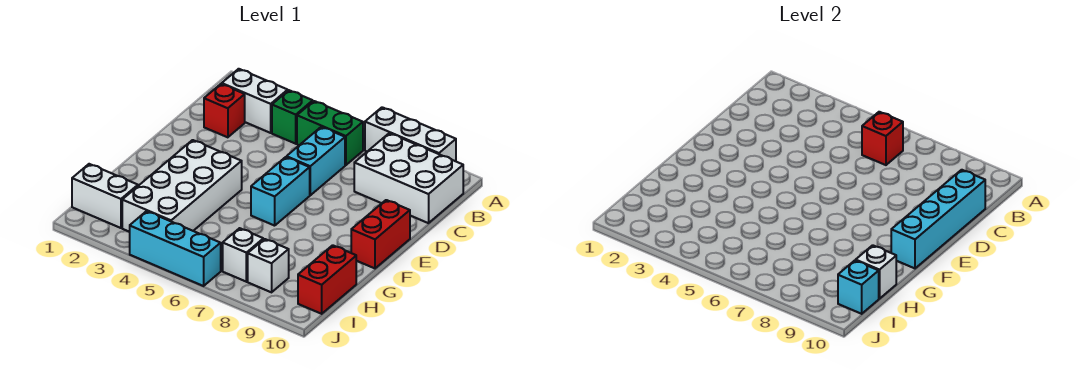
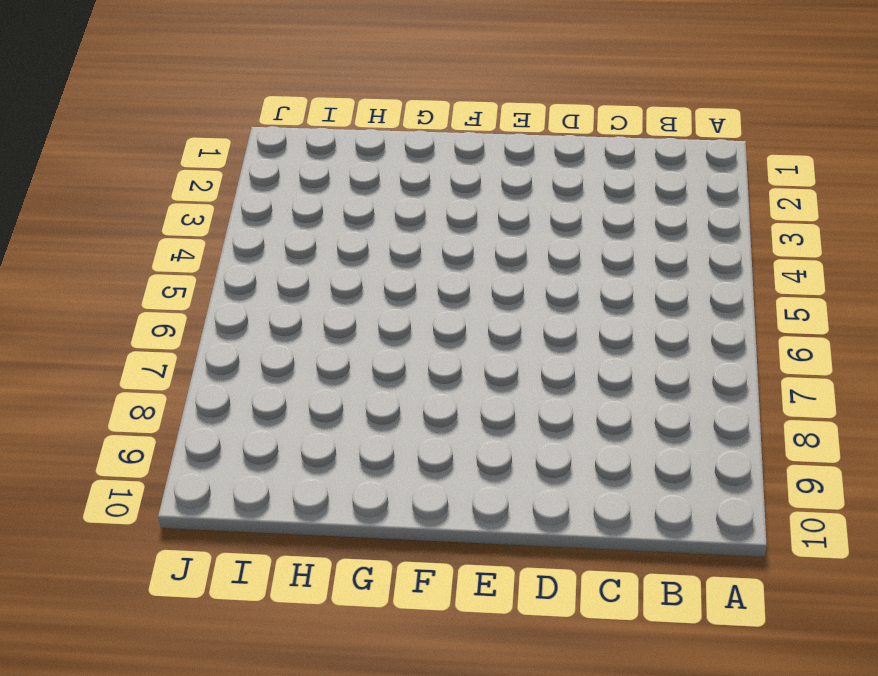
none -> white 1x3 brick [365,107,456,161]
none -> white 1x2 brick [222,69,288,133]
none -> green 1x1 brick [272,90,313,144]

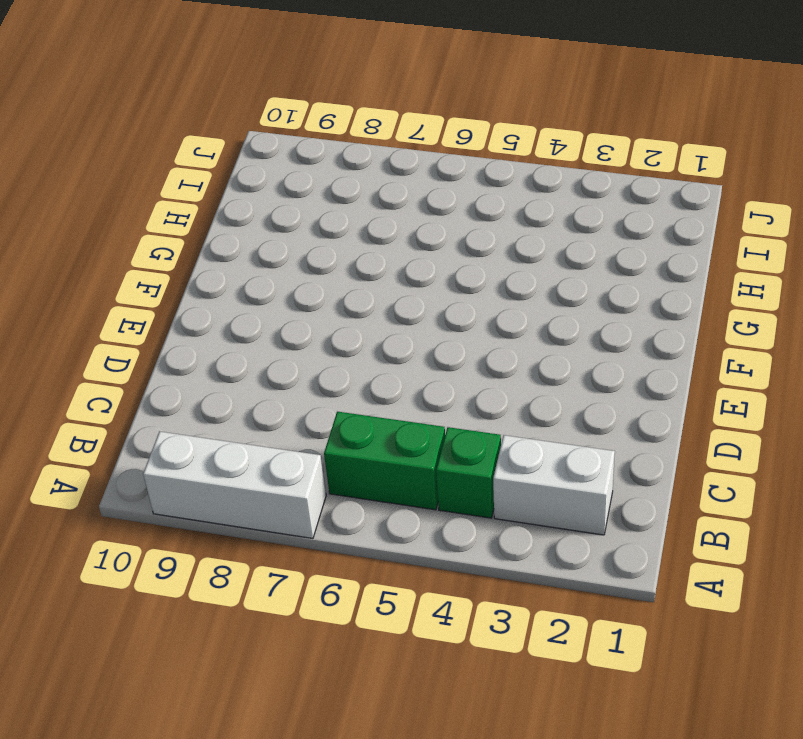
none -> white 2x3 brick [354,133,463,223]
none -> red 1x1 brick [204,84,245,137]
none -> cyan 1x2 brick [287,127,345,195]

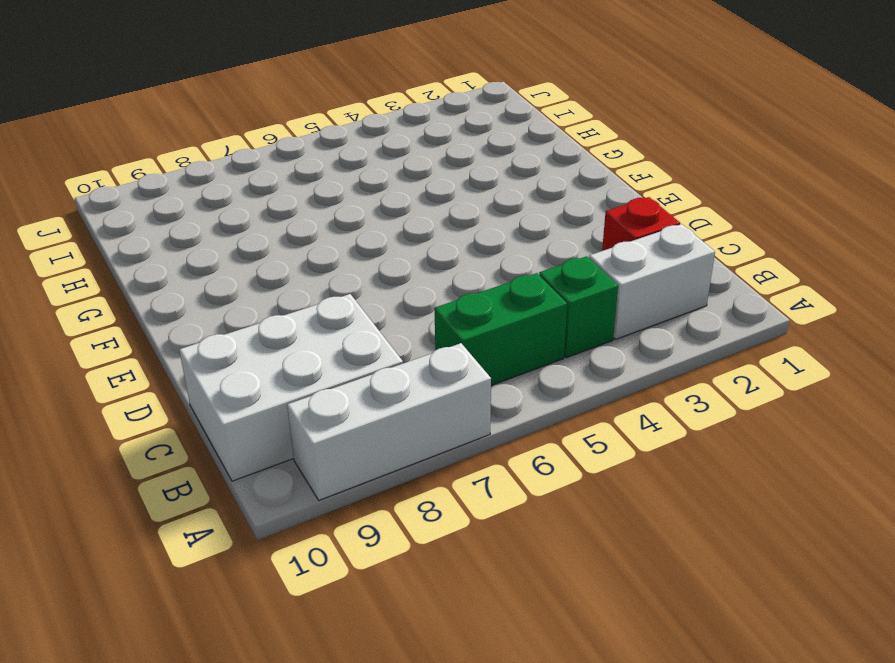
none -> cyan 1x2 brick [287,127,345,195]
none -> cyan 1x2 brick [251,157,310,226]
none -> red 1x2 brick [351,200,410,268]

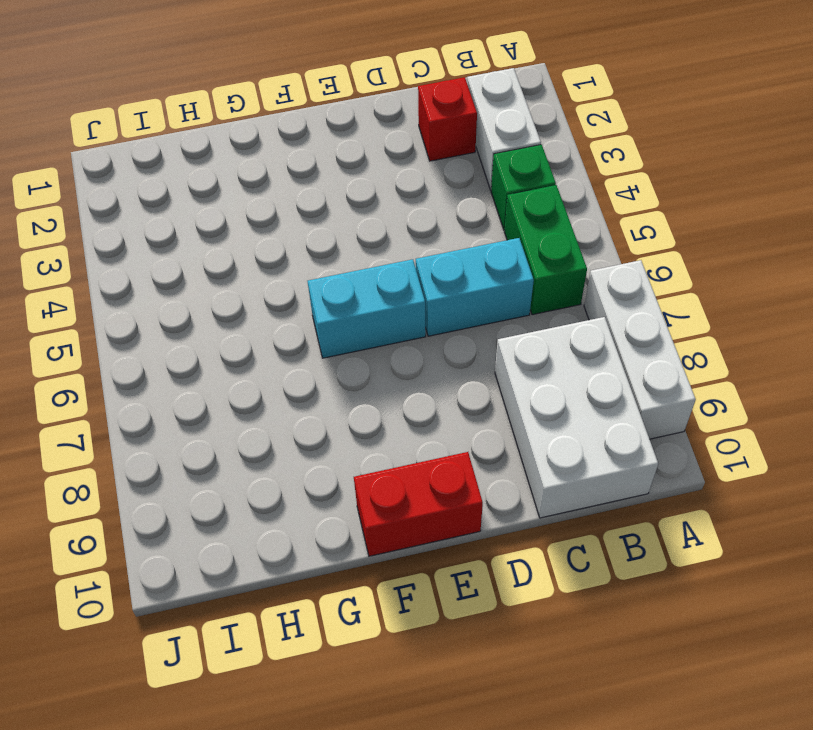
none -> white 2x4 brick [122,140,242,232]
none -> red 1x2 brick [298,245,356,314]
none -> white 1x2 brick [72,164,138,228]

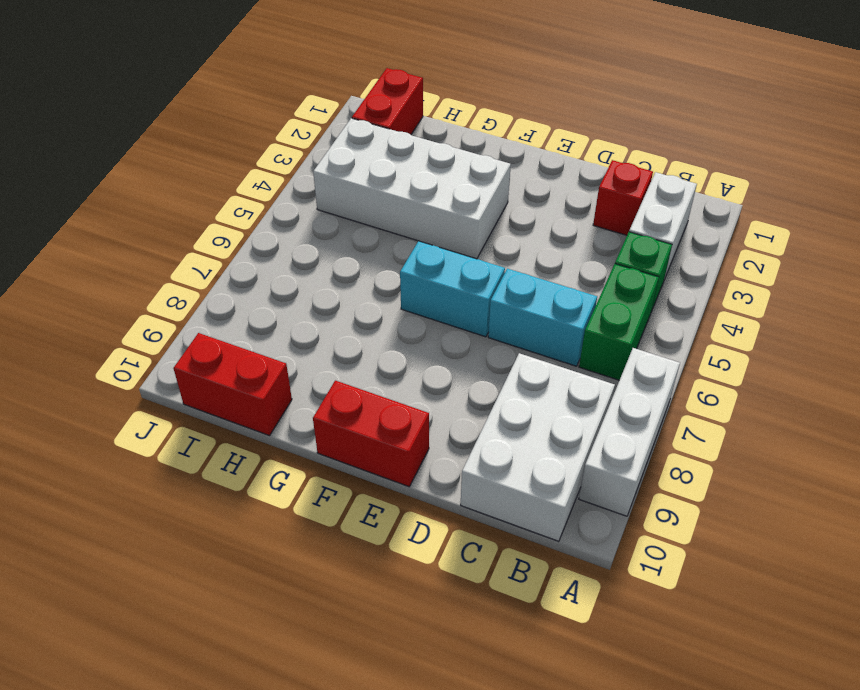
red 1x2 brick [352,68,423,135] -> white 1x2 brick [72,164,138,228]
none -> white 1x1 brick [223,228,263,282]
none -> white 1x1 brick [248,239,289,292]
none -> cyan 1x3 brick [130,211,221,286]

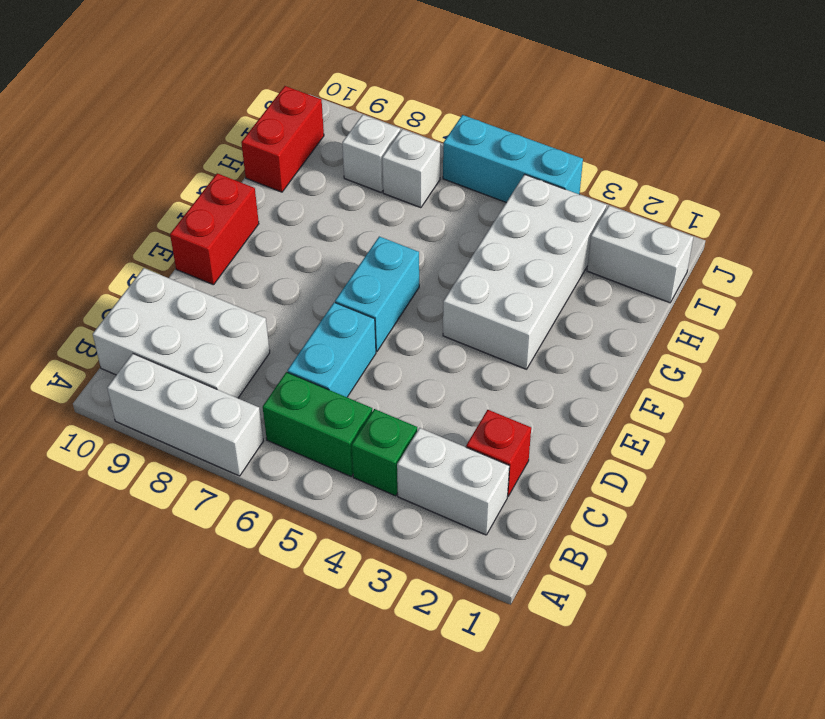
none -> red 1x1 brick [862,112,903,165]
none -> cyan 1x4 brick [891,170,985,268]
none -> white 1x1 brick [856,245,896,299]

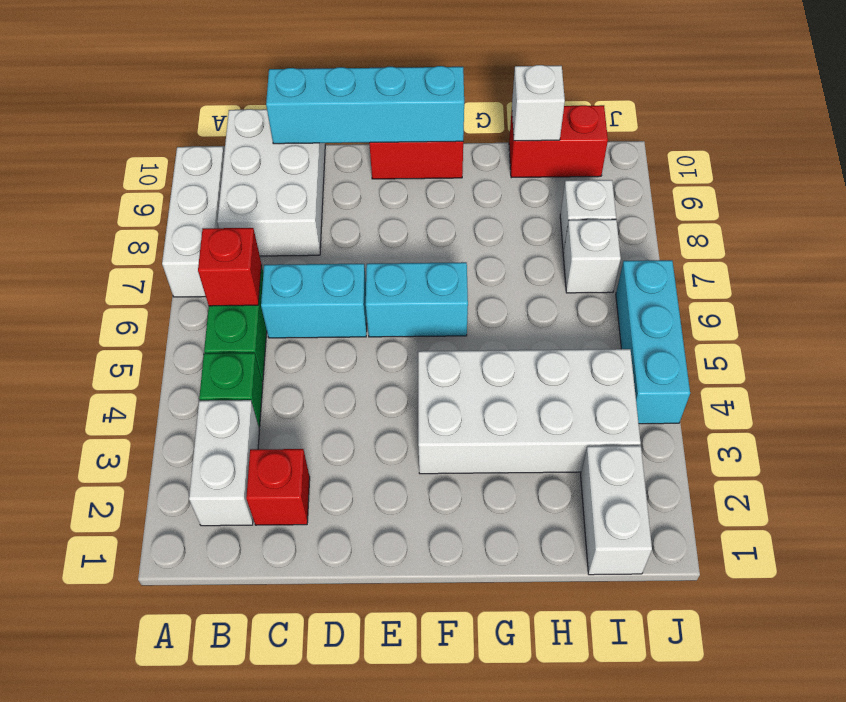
none -> cyan 1x1 brick [838,260,879,314]

